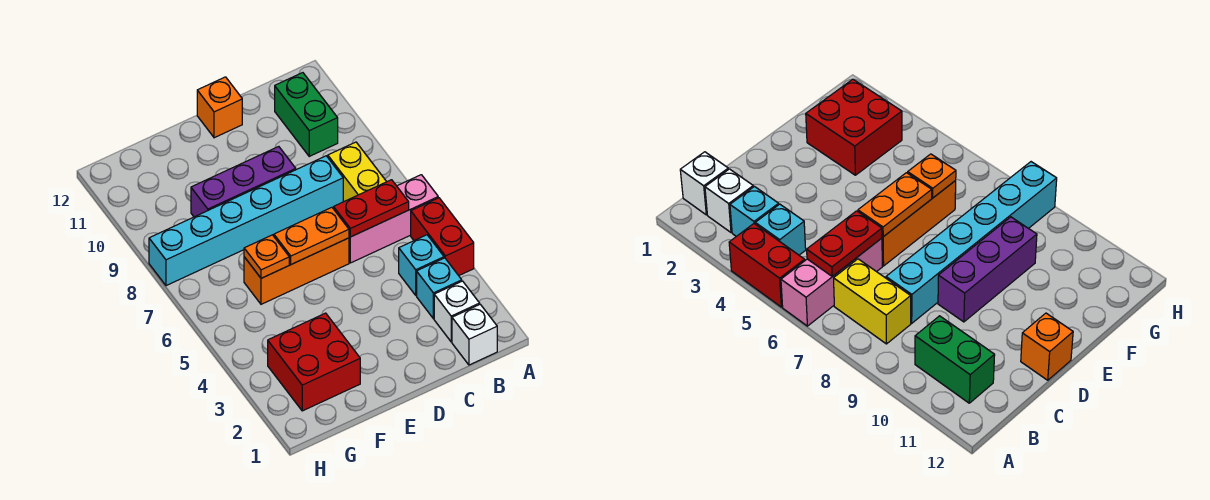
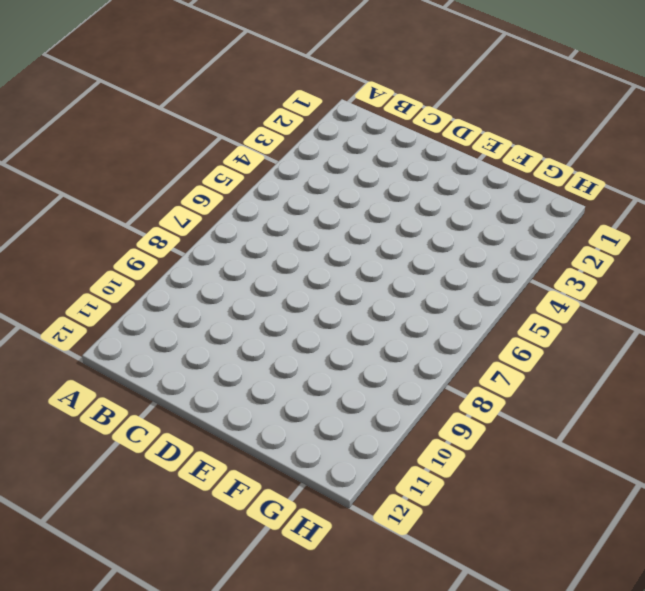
none -> red 1x2 brick [411,198,474,276]
none -> pink 1x3 brick [349,175,438,263]
none -> white 1x1 brick [452,304,497,365]

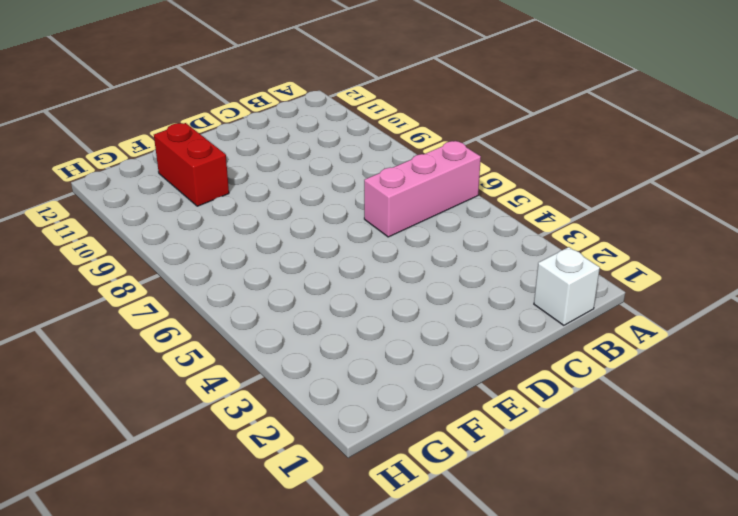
red 1x2 brick [154,123,229,206] -> red 1x2 brick moved to [411,198,474,276]
none -> white 1x1 brick [434,281,480,342]
none -> cyan 1x1 brick [417,258,462,319]
none -> cyan 1x1 brick [399,235,444,295]

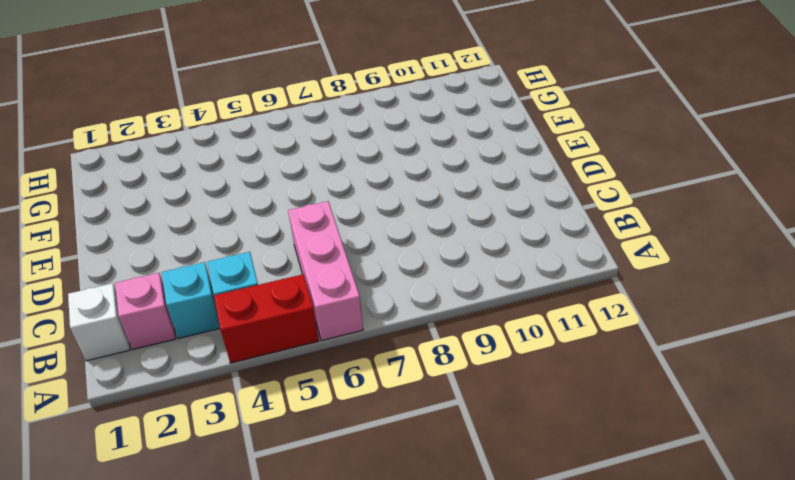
pink 1x1 brick [115,273,176,349] -> white 1x1 brick [434,281,480,342]
none -> yellow 1x2 brick [328,142,386,202]
none -> green 1x2 brick [275,73,338,156]
none -> cyan 1x6 brick [149,156,343,286]

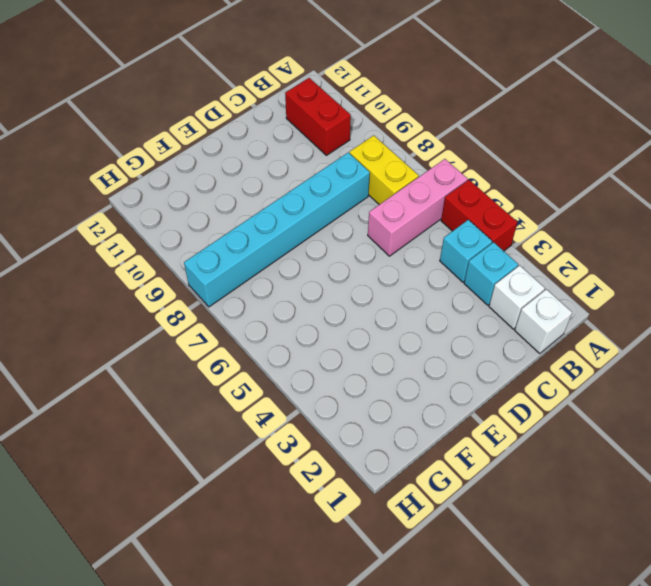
red 1x2 brick [285,78,351,155] -> green 1x2 brick [275,73,338,156]
none -> orange 1x3 brick [244,238,349,304]
none -> purple 1x3 brick [191,147,296,217]
none -> orange 1x1 brick [197,77,242,138]

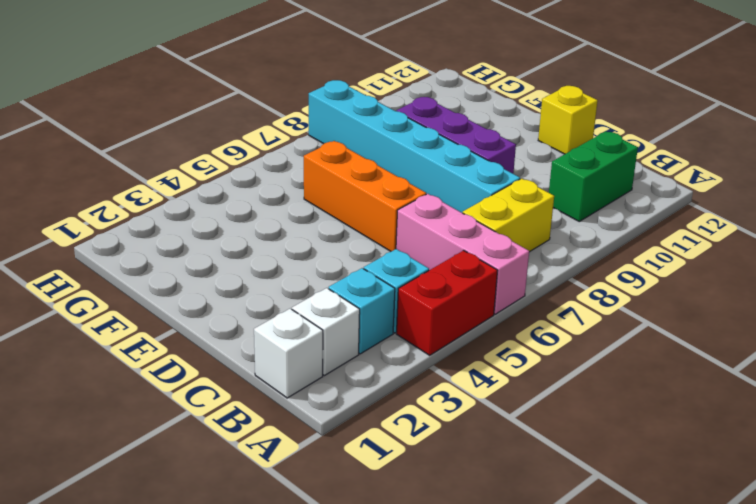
yellow 1x1 brick [538,86,598,154] -> orange 1x1 brick [197,77,242,138]
none -> red 2x2 brick [268,313,360,411]
none -> red 1x2 plate [334,180,409,237]
none -> orange 1x2 plate [274,207,349,264]

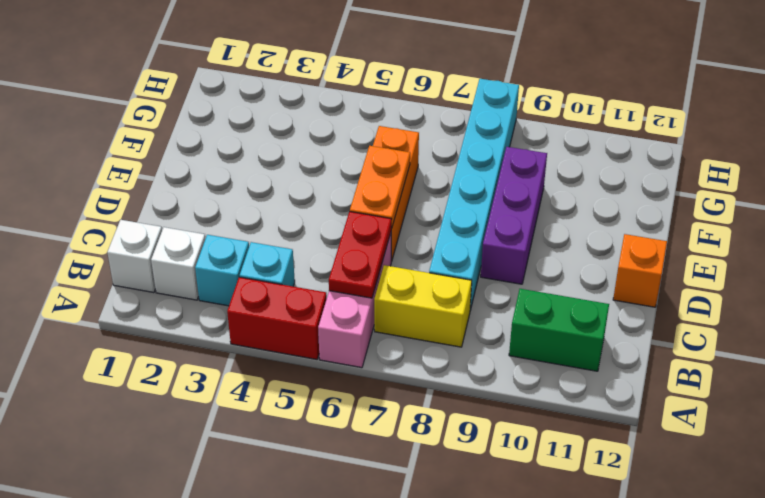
none -> red 2x2 brick [268,313,360,411]
none -> orange 1x1 plate [244,235,289,278]

